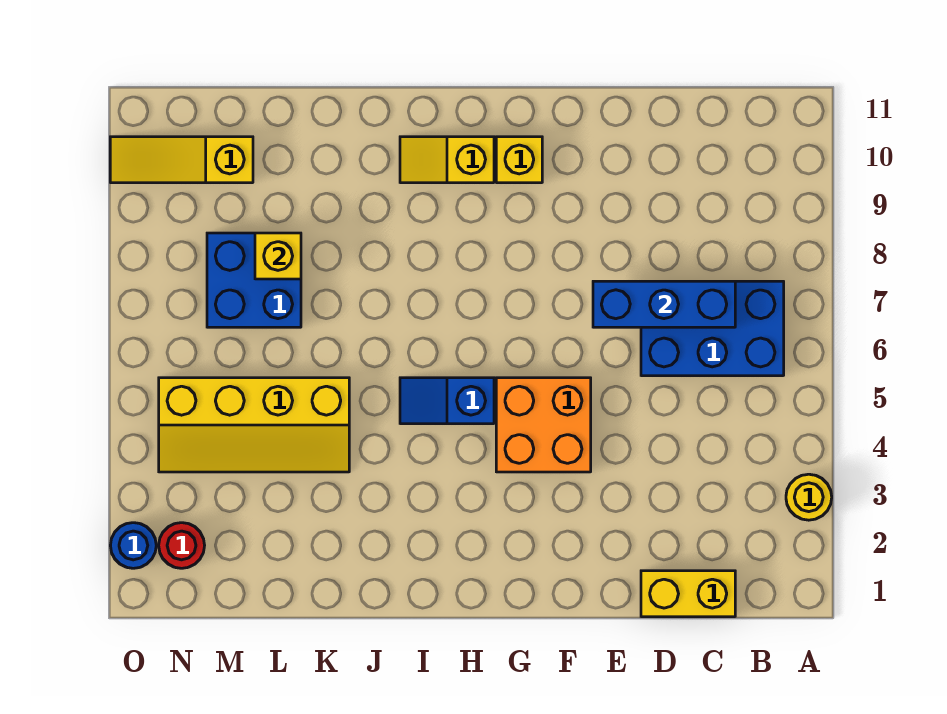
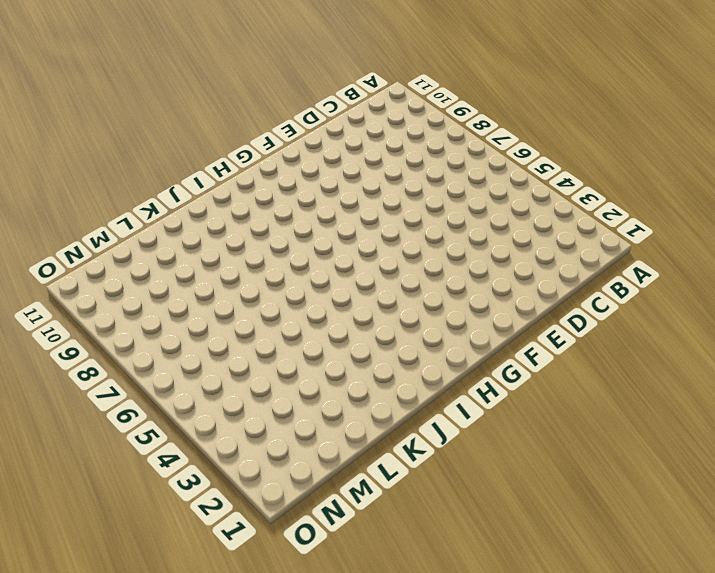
none -> yellow 1x1 round brick [786,474,832,520]
none -> blue 2x3 brick [641,281,784,376]
none -> yellow 1x2 brick [641,571,735,617]

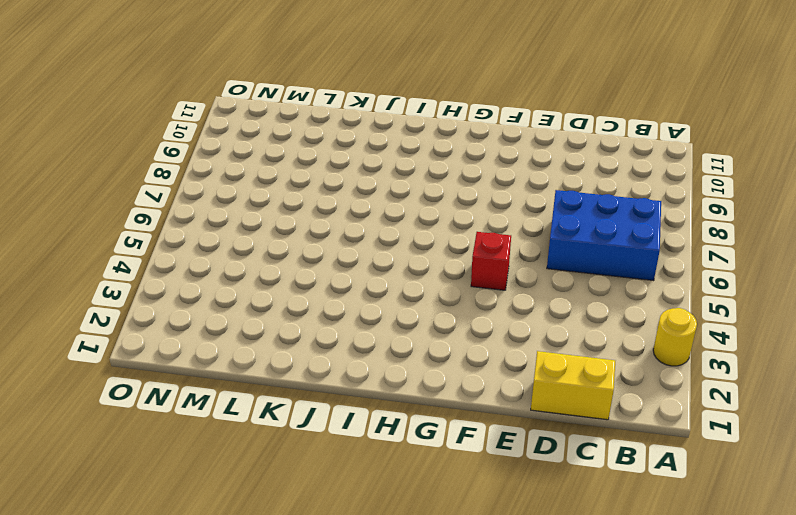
red 1x1 brick [471,232,511,290] -> orange 2x2 brick [496,378,591,472]
none -> yellow 1x1 brick [496,137,542,183]
none -> blue 1x2 slope [400,378,494,424]
none -> yellow 1x2 slope [400,137,494,183]

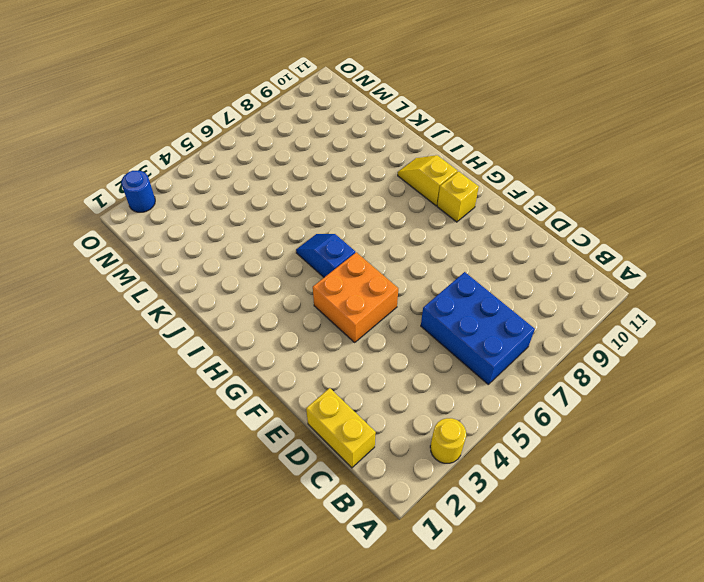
none -> yellow 2x4 slope [159,378,349,472]
none -> blue 2x2 brick [207,233,301,327]
none -> yellow 1x3 slope [110,137,253,183]

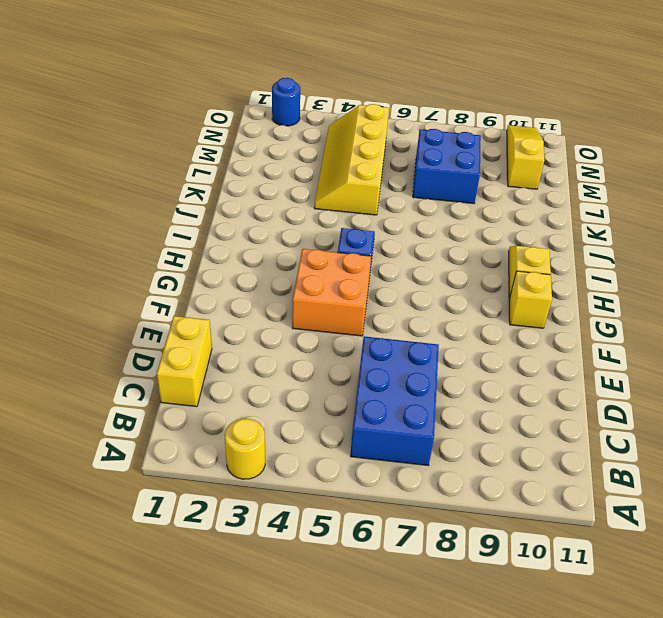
none -> red 1x1 round brick [159,523,205,568]
none -> blue 1x3 brick [593,281,735,327]
none -> yellow 1x1 brick [255,233,301,279]

